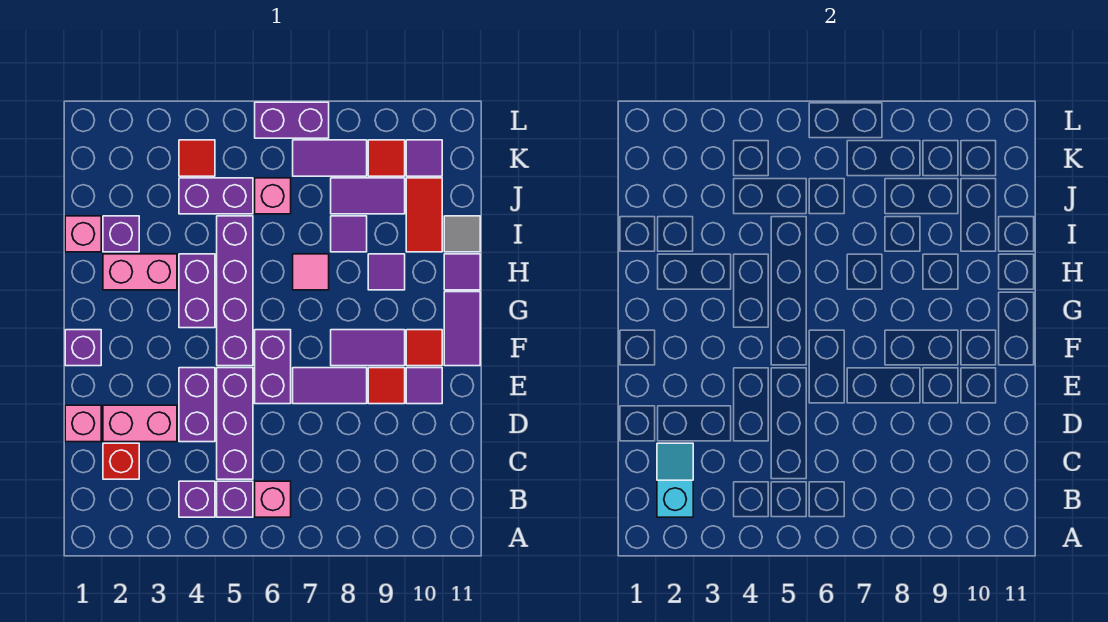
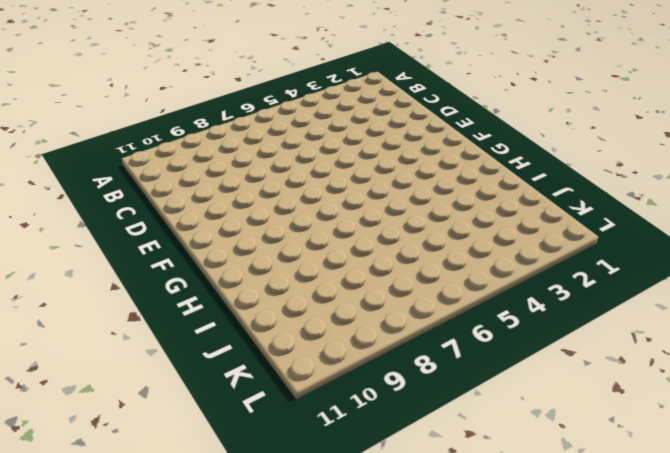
none -> purple 1x1 brick [179,481,215,517]
none -> purple 1x1 brick [217,481,253,517]
none -> pink 1x1 brick [255,481,291,517]
none -> red 1x1 brick [103,443,139,479]

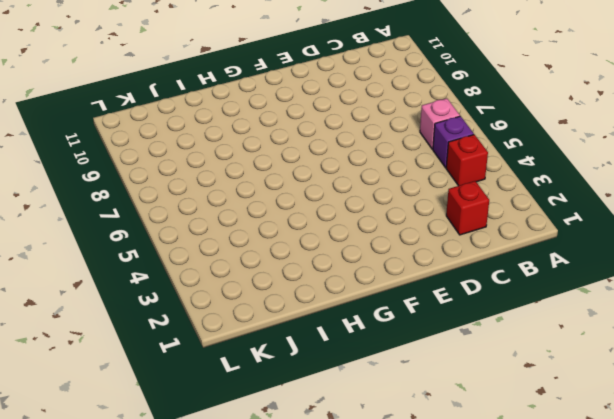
red 1x1 brick [446,135,488,186] -> purple 1x1 brick [179,481,215,517]
none -> purple 1x3 brick [217,368,253,479]
none -> pink 1x1 brick [65,405,101,442]
none -> pink 1x2 brick [103,405,177,442]
none -> purple 1x2 brick [179,368,215,442]

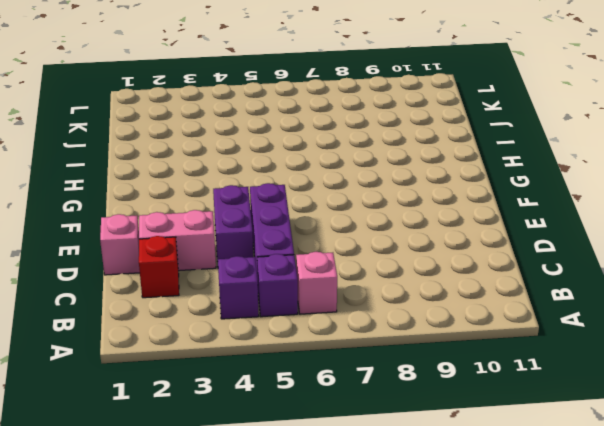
none -> purple 1x2 brick [255,330,291,404]
none -> purple 1x2 tile [293,368,367,404]
none -> red 1x1 tile [368,368,405,404]
none -> purple 1x1 tile [406,368,442,404]

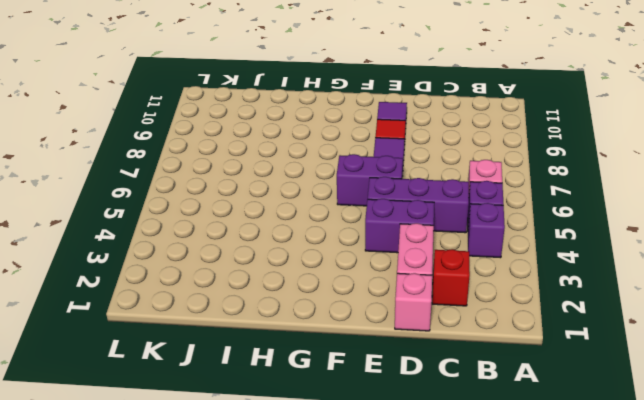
none -> purple 1x1 brick [65,330,101,366]
none -> purple 1x4 brick [217,216,253,366]
none -> purple 1x2 tile [331,330,405,366]
none -> red 1x1 tile [406,330,442,366]

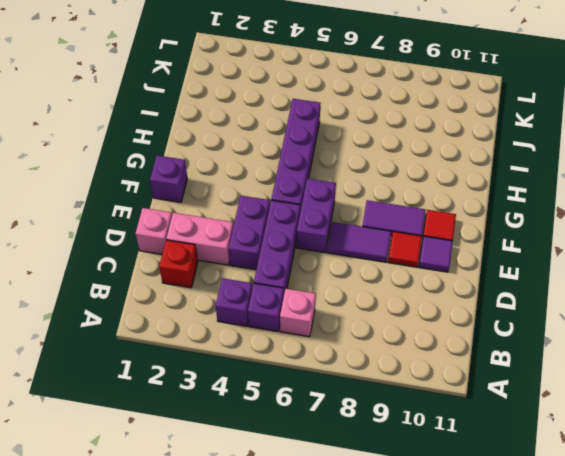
none -> purple 1x2 tile [444,292,480,366]
none -> purple 1x2 brick [179,254,215,328]
none -> pink 1x2 brick [103,254,177,290]
none -> pink 1x1 tile [293,254,329,290]

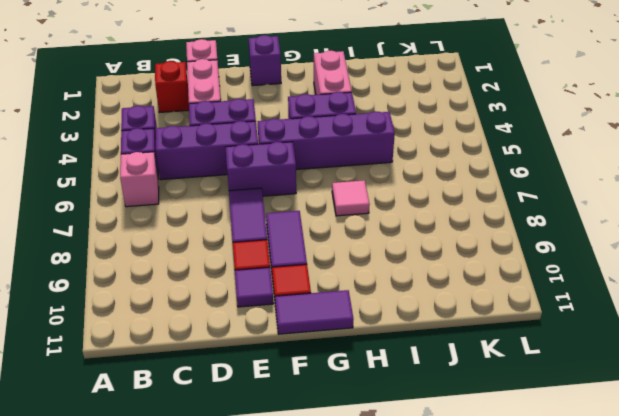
none -> purple 1x1 tile [368,254,405,290]
none -> purple 1x1 tile [444,254,480,290]
none -> pink 1x1 brick [65,216,101,252]
none -> purple 1x1 brick [103,216,139,252]

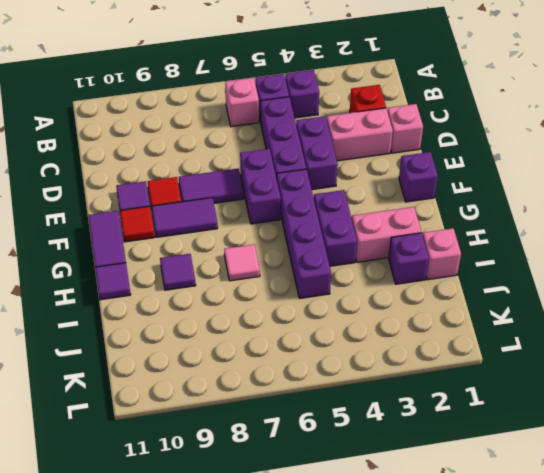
none -> purple 1x1 tile [331,216,367,252]
none -> red 1x2 tile [406,178,442,252]
none -> grey 1x1 tile [444,216,480,252]
none -> purple 1x2 brick [179,178,253,214]

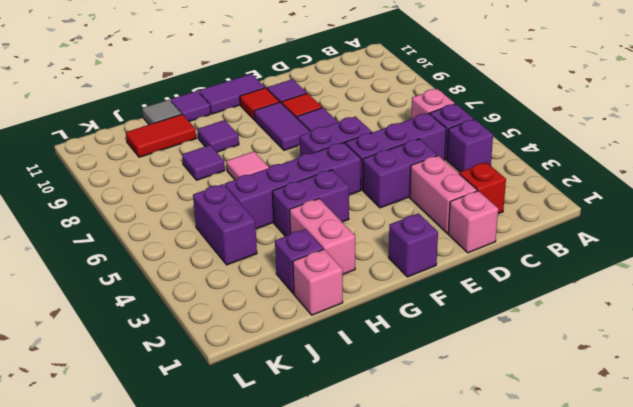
none -> pink 1x1 brick [255,178,291,214]
none -> purple 1x2 tile [331,178,405,214]
none -> red 1x1 tile [179,140,215,176]
none -> purple 1x2 tile [293,140,367,176]

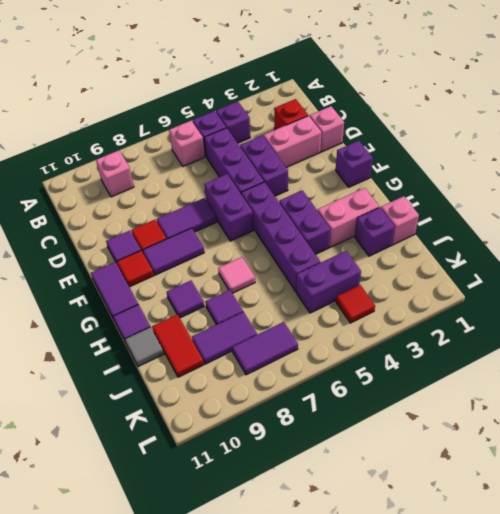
pink 1x1 brick [96,150,134,197] -> pink 1x1 brick moved to [255,178,291,214]
none -> red 1x1 tile [368,140,405,176]
none -> purple 1x1 tile [406,140,442,176]
none -> purple 1x2 brick [255,102,329,138]
none -> cyan 1x2 slope [657,443,693,517]

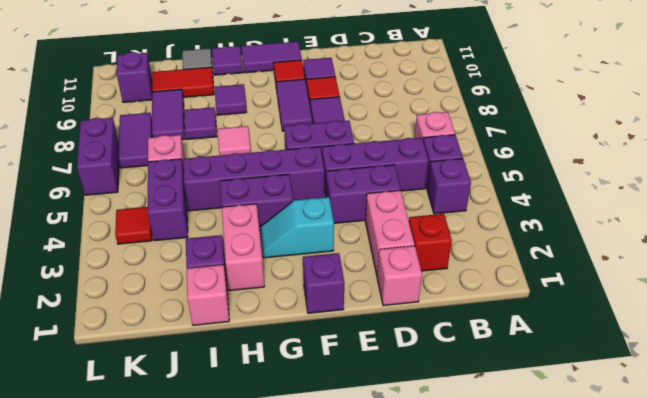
cyan 1x2 slope [260,197,334,258] -> cyan 1x2 slope moved to [657,443,693,517]
purple 1x1 brick [117,52,152,102] -> purple 1x1 tile [406,140,442,176]
none -> red 1x1 tile [368,140,405,176]

